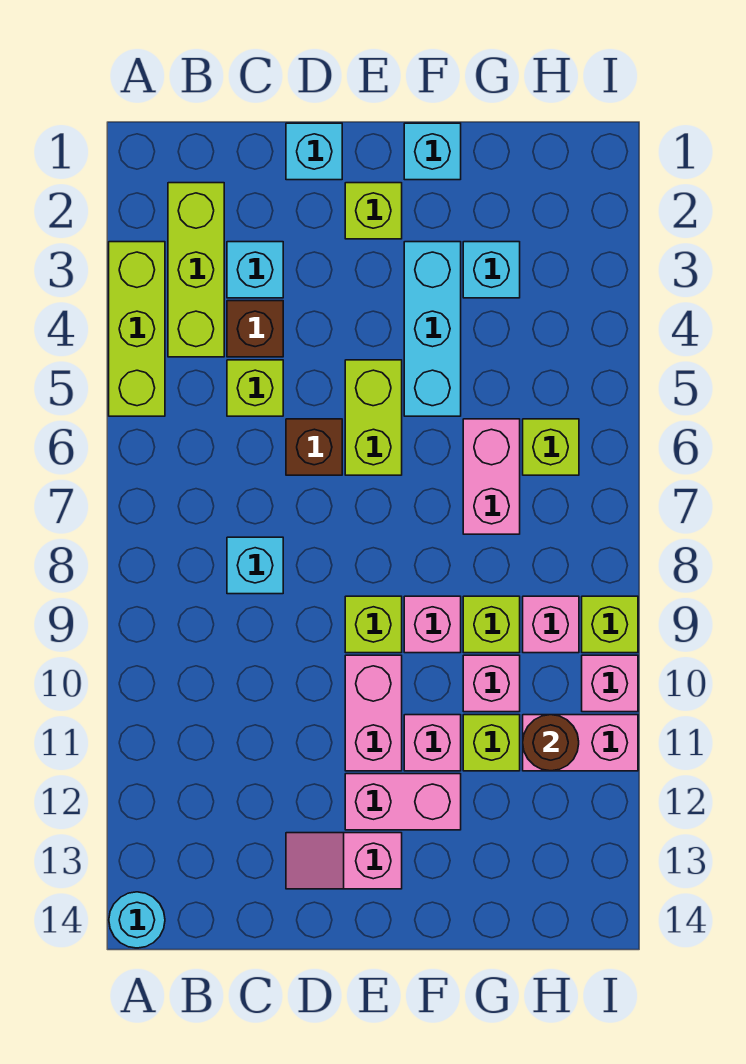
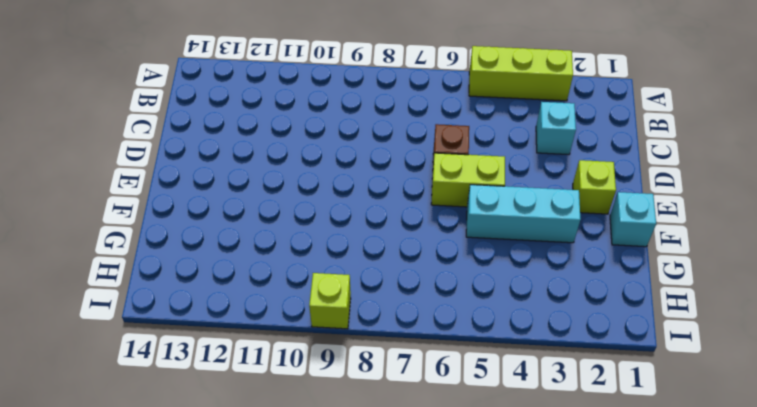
none -> cyan 1x1 round brick [109,892,165,948]
none -> lime 1x3 brick [168,183,224,357]
none -> brown 1x1 brick [227,301,283,357]
none -> lime 1x1 brick [227,360,283,416]

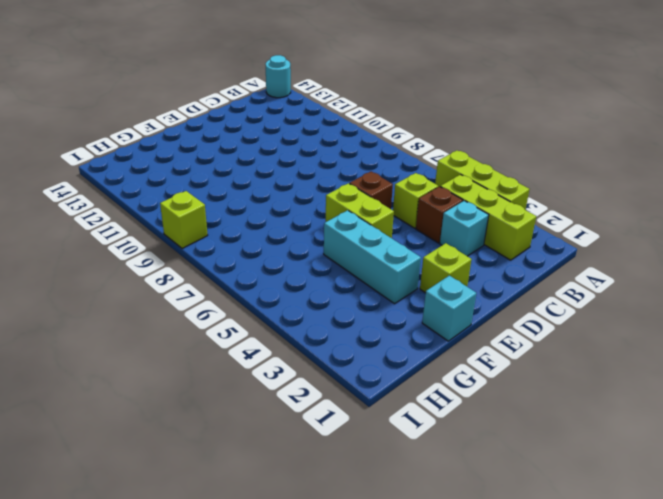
none -> cyan 1x1 brick [227,537,283,594]
none -> cyan 1x1 brick [286,123,342,180]
none -> pink 1x2 slope [286,833,402,889]
none -> lime 1x1 brick [345,596,402,653]

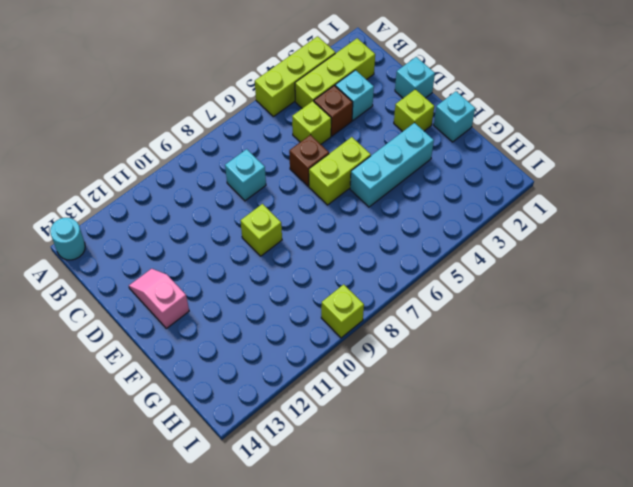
none -> pink 1x2 brick [345,655,402,771]
none -> pink 1x2 brick [345,774,461,830]
none -> pink 1x1 brick [404,596,461,653]
none -> pink 1x1 brick [404,715,461,771]

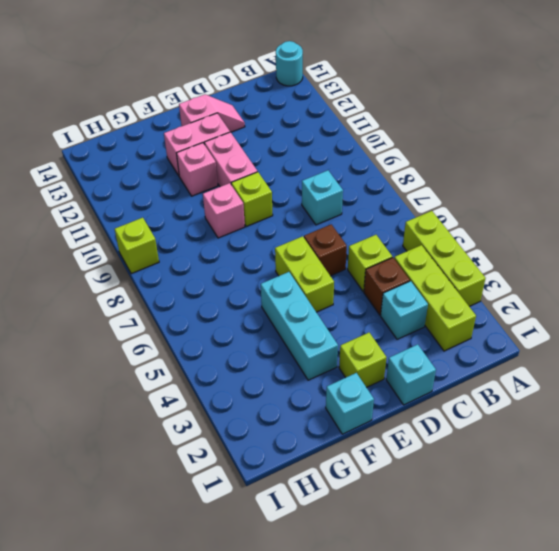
none -> cyan 1x1 brick [463,242,520,298]
none -> pink 1x2 brick [463,419,520,534]
none -> lime 1x1 brick [463,596,520,653]
none -> pink 1x1 brick [463,655,520,712]

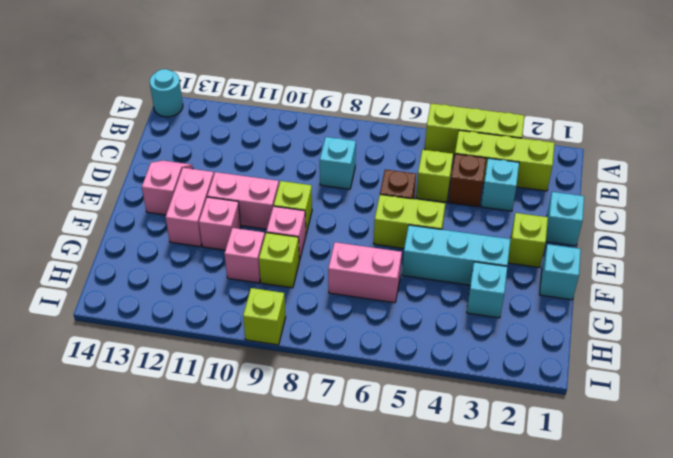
none -> lime 1x1 brick [463,715,520,771]
none -> lime 1x1 brick [523,419,579,475]
none -> pink 1x1 brick [523,596,579,653]
none -> pink 1x2 brick [523,715,638,771]

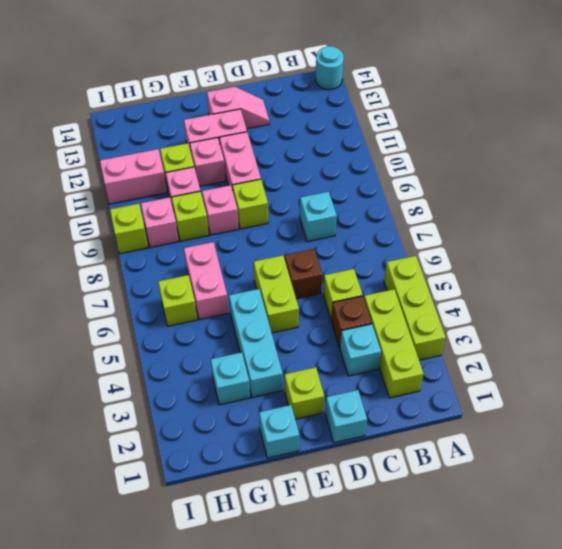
none -> pink 1x1 brick [582,655,638,712]
none -> brown 1x1 round brick [523,715,579,771]

